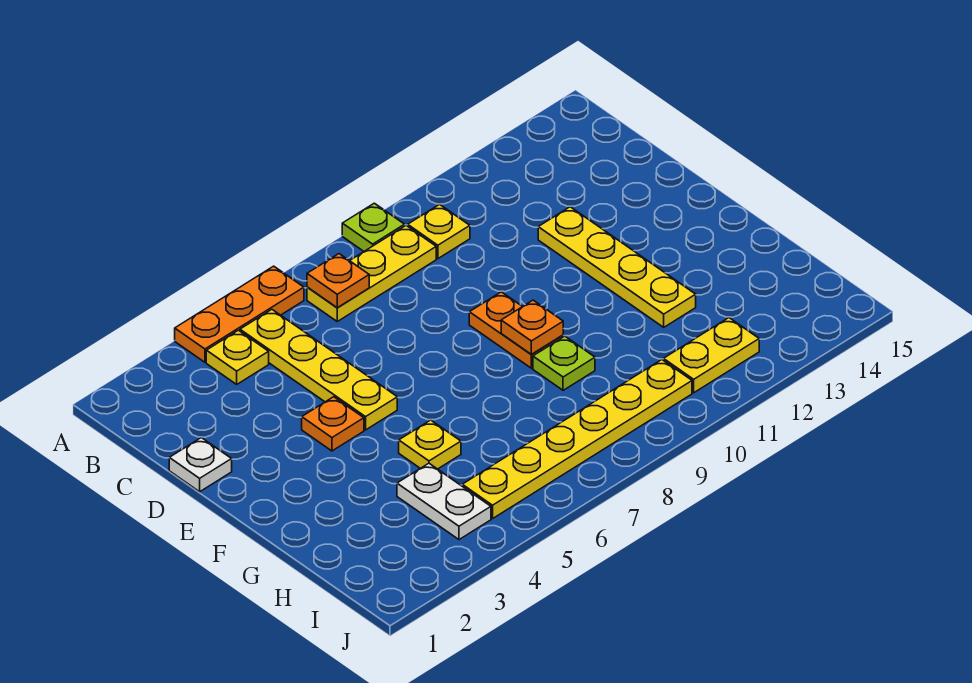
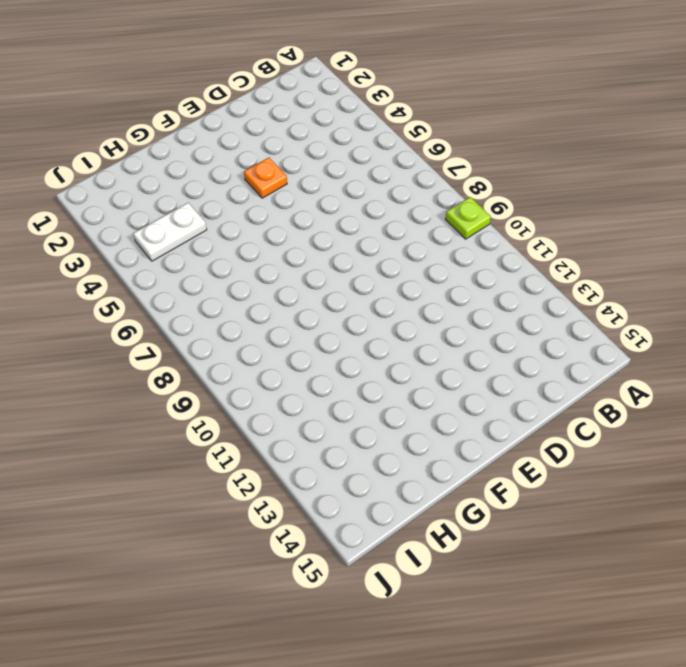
none -> orange 1x3 plate [175,266,304,362]
none -> yellow 1x1 plate [206,330,269,384]
none -> yellow 1x4 plate [240,310,397,430]

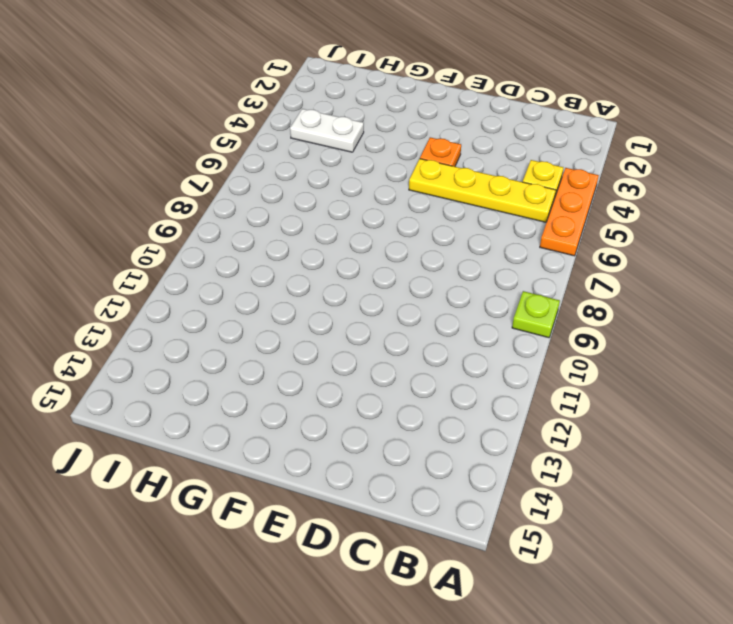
none -> yellow 1x3 plate [307,226,436,321]
none -> yellow 1x1 plate [408,204,470,259]
none -> white 1x1 plate [169,438,232,492]

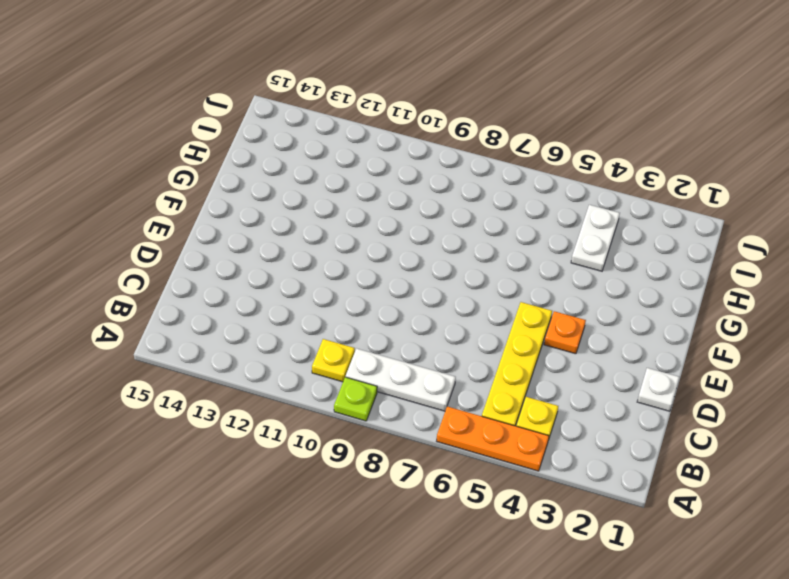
white 1x3 plate [346,348,456,411] -> yellow 1x3 plate [307,226,436,321]
none -> yellow 1x4 plate [538,207,696,327]
none -> orange 1x2 plate [469,292,563,368]
none -> yellow 1x1 plate [399,420,461,469]

